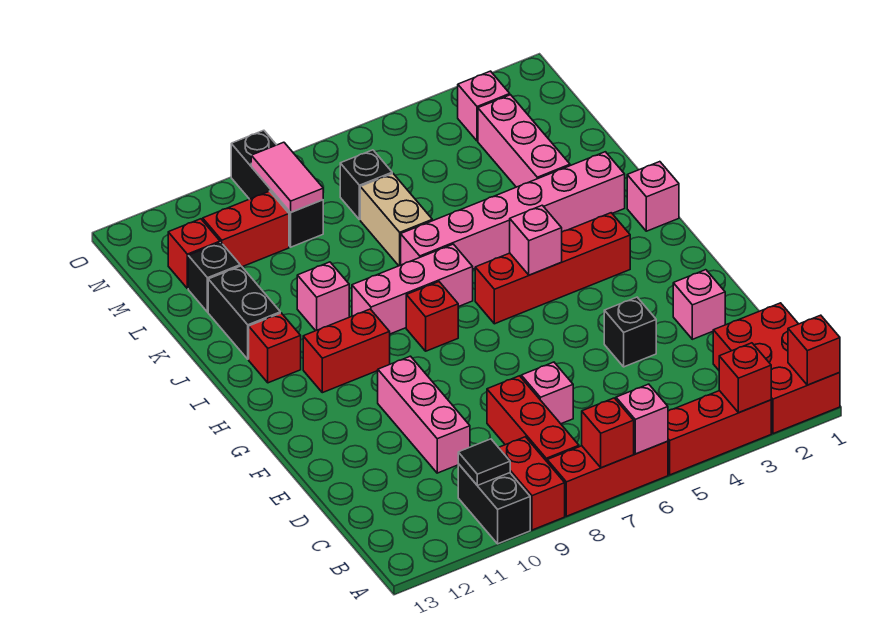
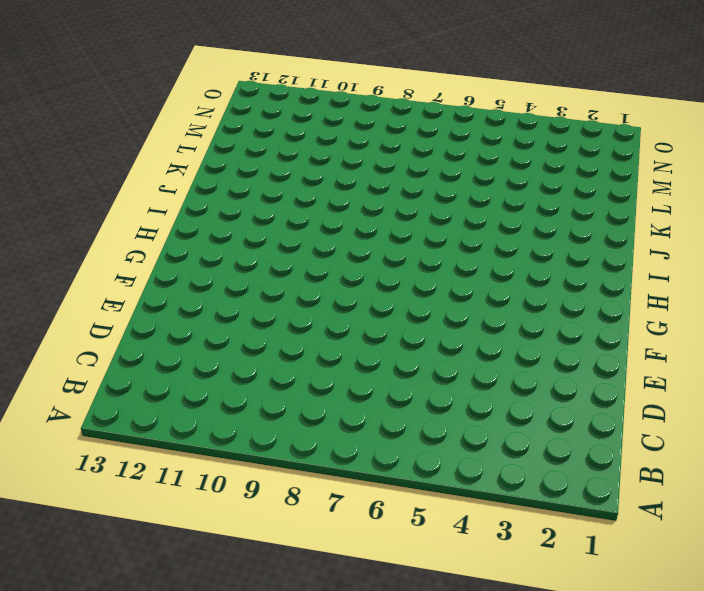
none -> red 2x3 brick [713,303,840,434]
none -> red 1x3 brick [668,391,771,475]
none -> red 1x3 brick [547,441,668,516]
none -> red 1x2 brick [498,437,565,530]

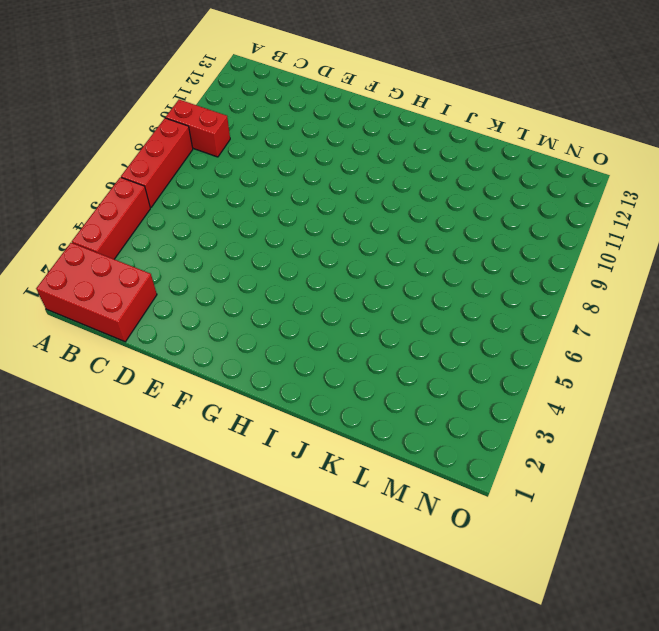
none -> black 1x2 brick [458,464,530,544]
none -> red 1x3 brick [487,376,579,461]
none -> pink 1x1 brick [521,362,573,424]
none -> pink 1x3 brick [378,356,470,473]

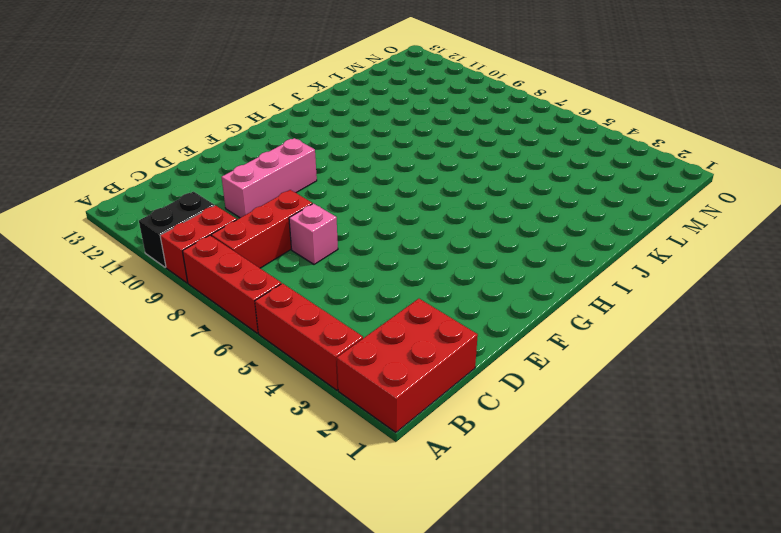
none -> pink 1x1 brick [673,270,725,339]
none -> black 1x1 brick [604,297,656,367]
none -> red 1x4 brick [475,213,630,324]
none -> red 1x1 brick [406,282,458,351]

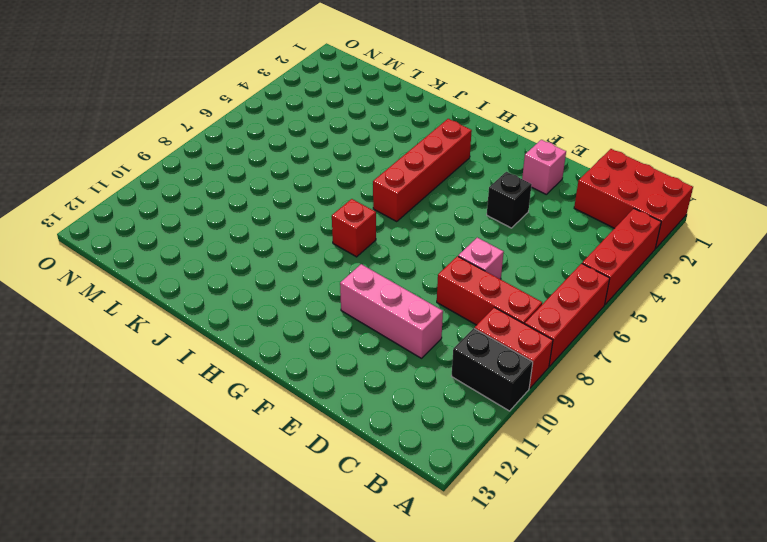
none -> red 1x2 brick [303,309,390,393]
none -> pink 1x1 brick [627,162,679,231]
none -> pink 1x3 brick [352,244,473,334]
none -> red 1x1 brick [249,313,301,383]

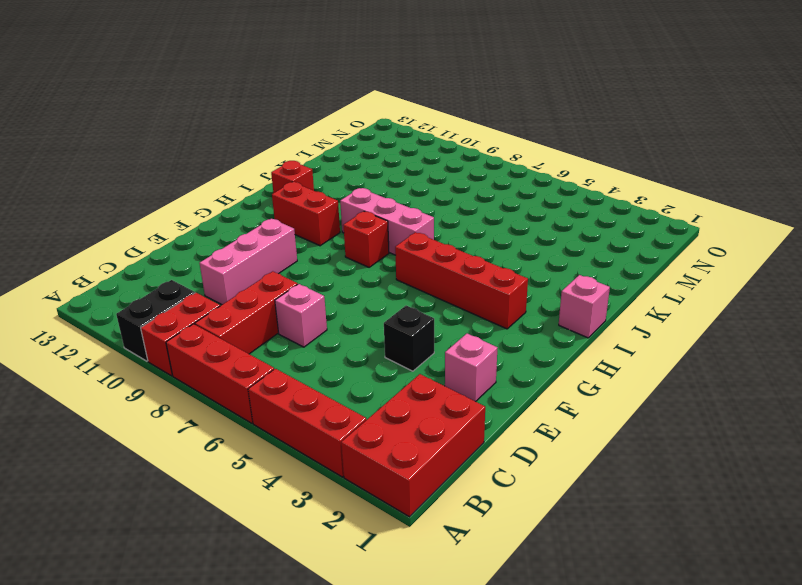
none -> pink 1x6 brick [401,152,625,269]
none -> pink 1x1 brick [297,262,349,331]
none -> black 1x2 brick [208,266,280,359]
none -> pink 1x3 brick [478,95,570,187]

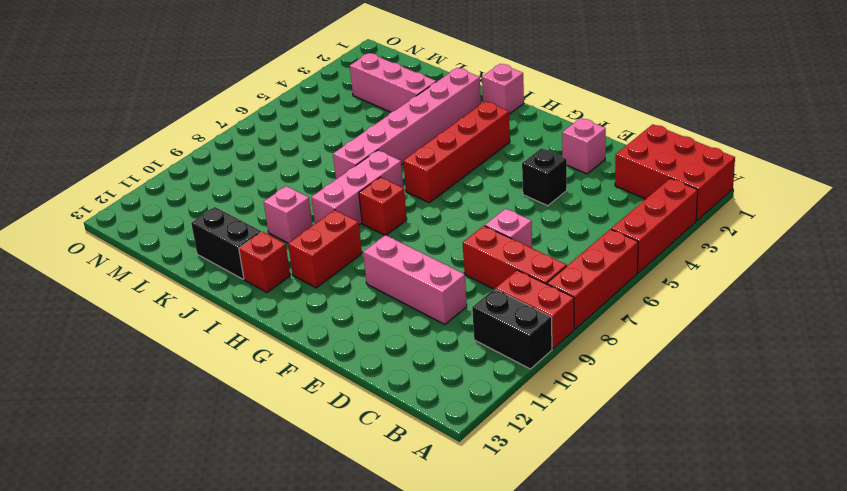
none -> tan 1x2 brick [360,173,432,266]
none -> black 1x1 brick [188,242,240,312]
none -> black 1x1 brick [340,150,392,220]
none -> black 1x3 brick [231,130,323,247]

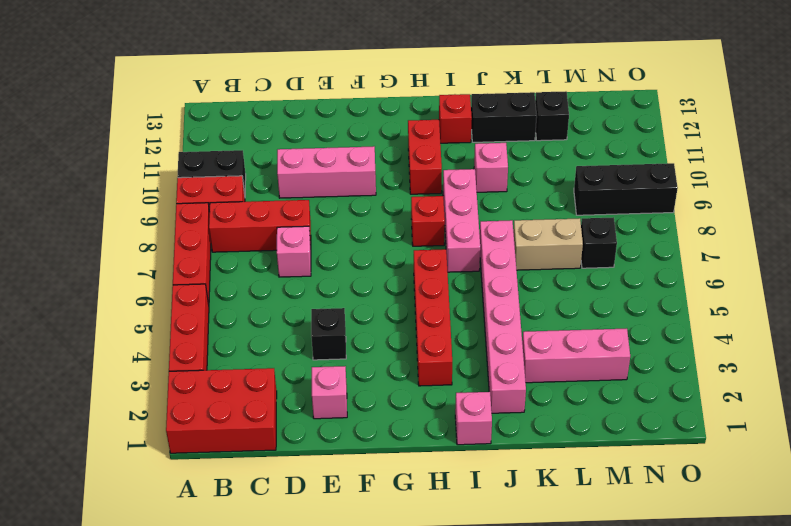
none -> red 1x2 brick [203,191,289,267]
none -> red 1x1 brick [168,219,220,289]
none -> pink 1x1 brick [458,71,510,141]
none -> red 1x1 brick [788,315,840,385]

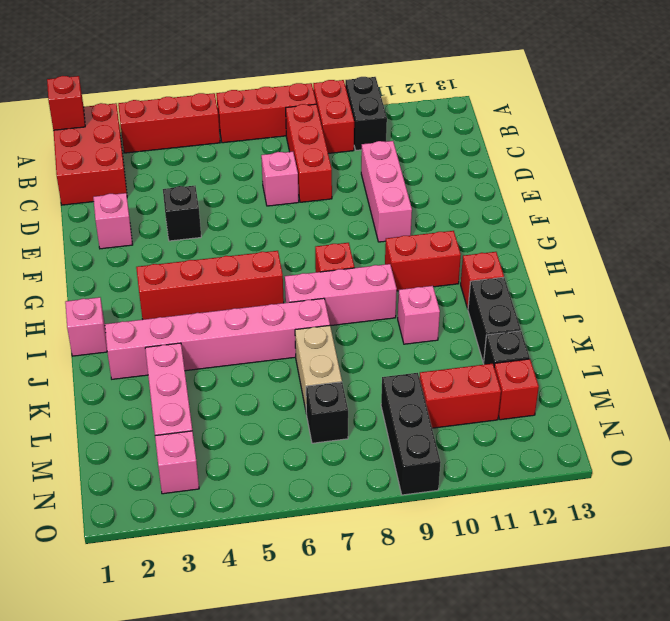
none -> red 1x1 brick [719,343,771,413]
none -> pink 1x1 brick [616,384,668,454]
none -> red 1x1 brick [582,398,634,468]
none -> black 1x1 tile [458,439,510,485]

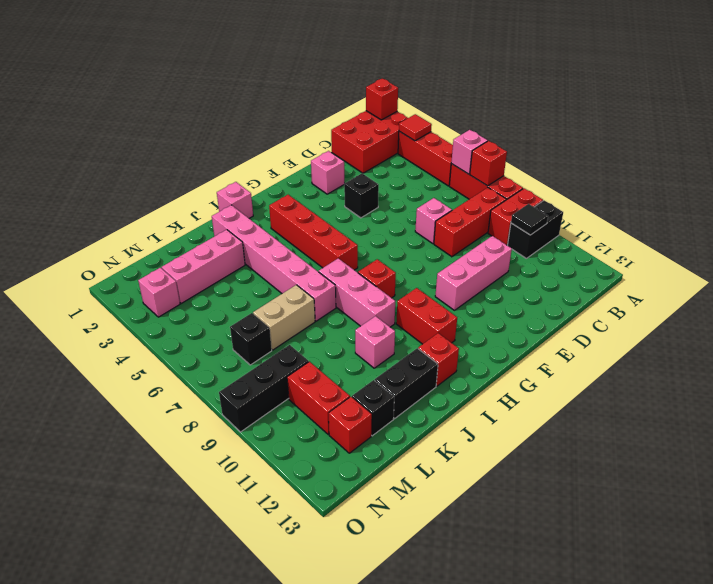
red 1x1 tile [399,114,432,141] -> red 1x1 brick [719,343,771,413]
none -> pink 1x1 brick [510,205,562,275]
none -> pink 1x2 tile [251,142,323,212]

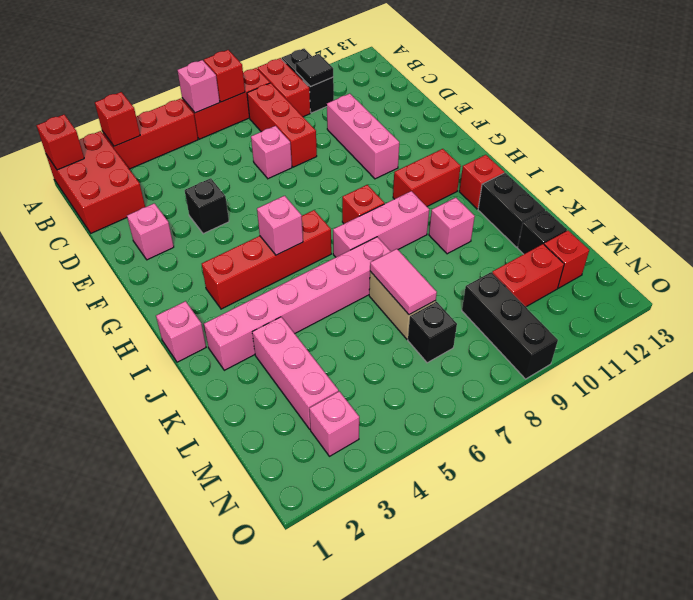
pink 1x2 tile [370,249,437,315] -> pink 1x2 tile moved to [251,142,323,212]

